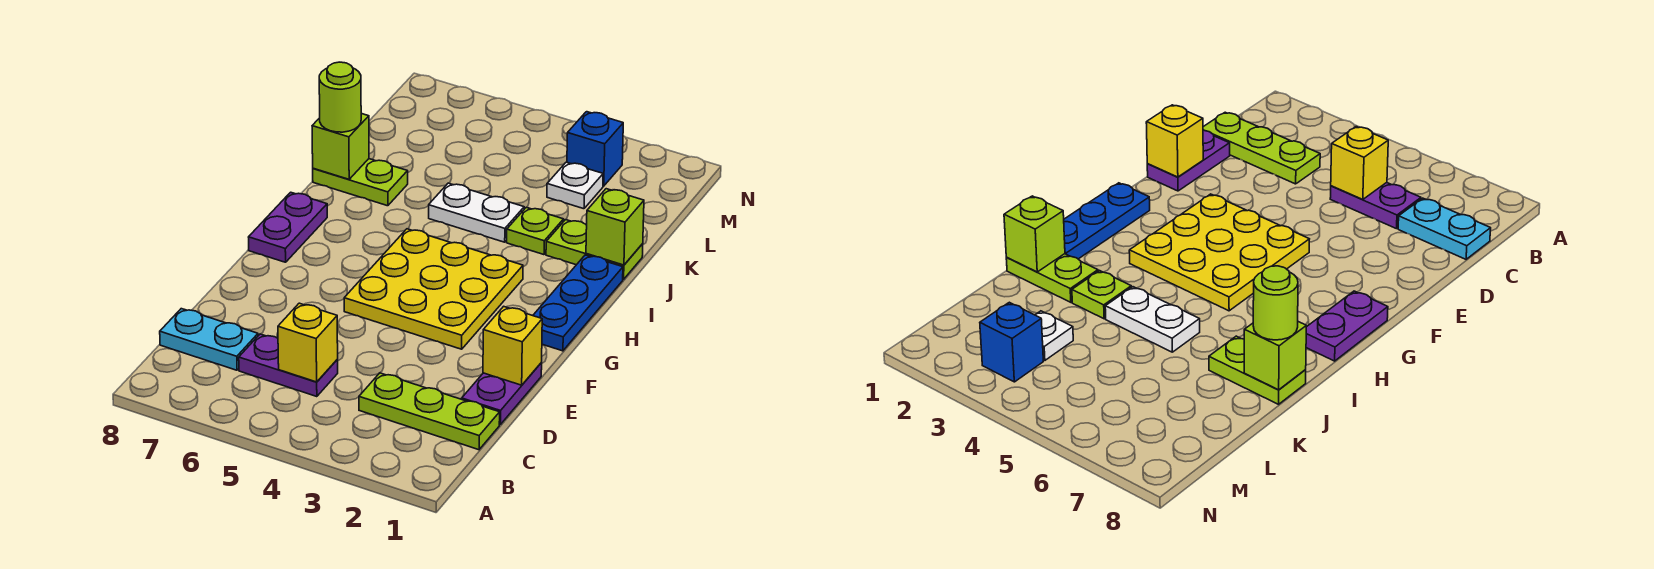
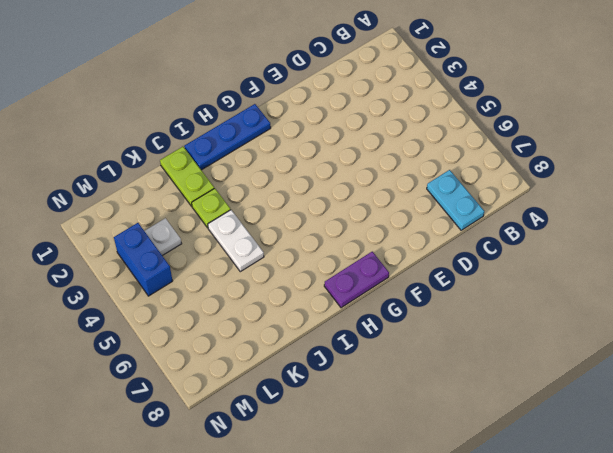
blue 1x2 brick [114,223,172,296] -> blue 1x1 brick [567,112,623,186]
none -> lime 1x3 plate [359,373,500,450]
none -> purple 1x2 plate [239,334,338,397]
none -> purple 1x2 plate [462,363,542,424]

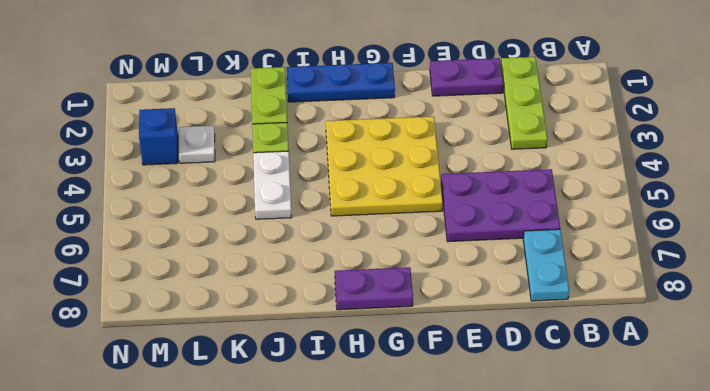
purple 2x3 plate [441,169,560,242] -> purple 1x2 plate [239,334,338,397]
none -> lime 1x2 plate [313,159,408,206]
none -> yellow 1x1 brick [278,303,338,382]
none -> yellow 1x1 brick [483,306,542,385]

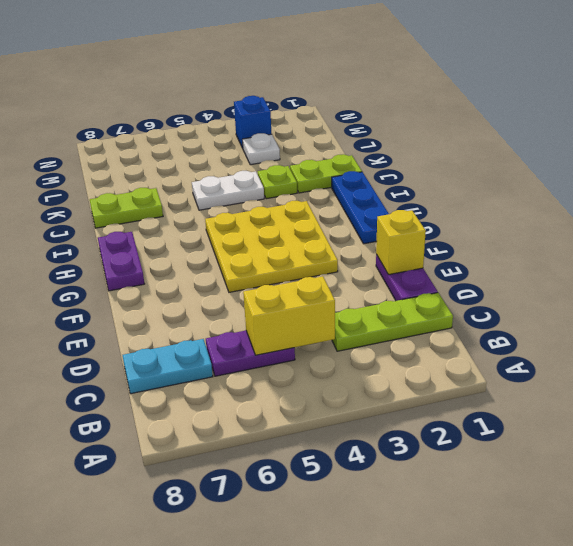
yellow 1x2 brick [243,276,335,355] -> yellow 1x1 brick [278,303,338,382]
none -> lime 1x1 brick [586,189,644,265]
none -> lime 1x1 brick [312,114,369,179]
none -> lime 1x1 round brick [319,62,361,132]

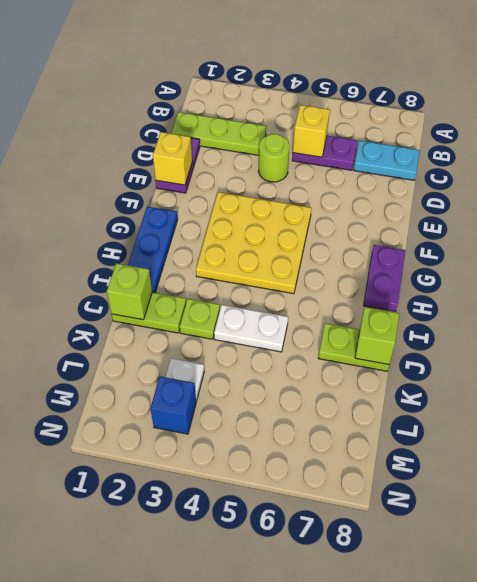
lime 1x1 round brick [258,134,290,182] -> lime 1x1 round brick moved to [319,62,361,132]

